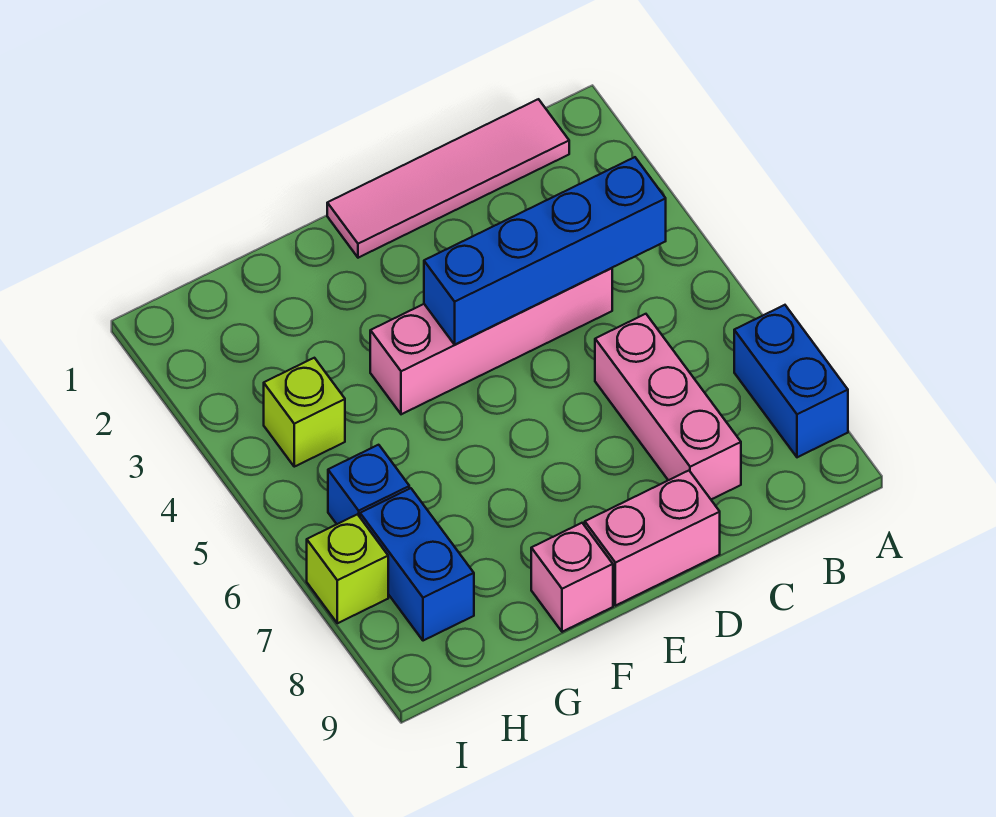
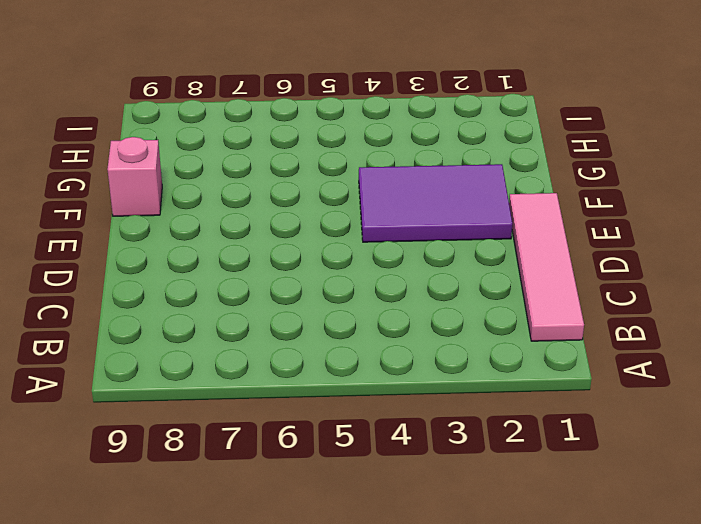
purple 2x3 tile [359,164,512,242] -> pink 1x4 brick [370,268,612,414]
none -> blue 1x2 brick [734,305,848,457]
none -> pink 1x3 brick [595,314,741,499]

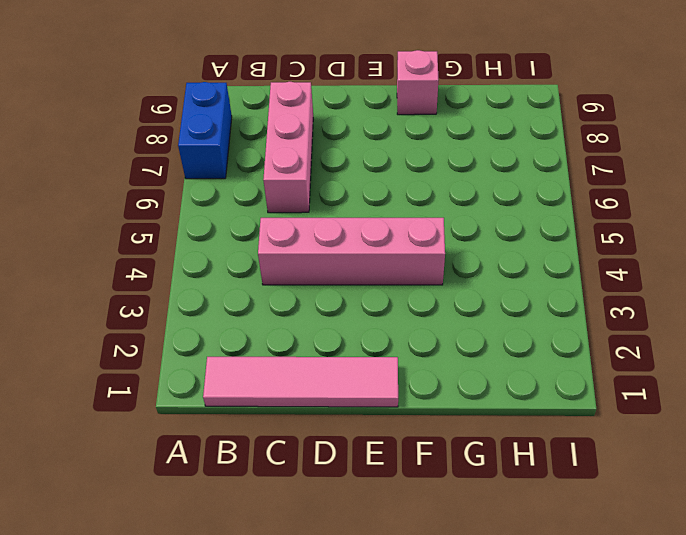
none -> pink 1x2 brick [585,471,720,606]
none -> lime 1x1 brick [264,358,345,467]

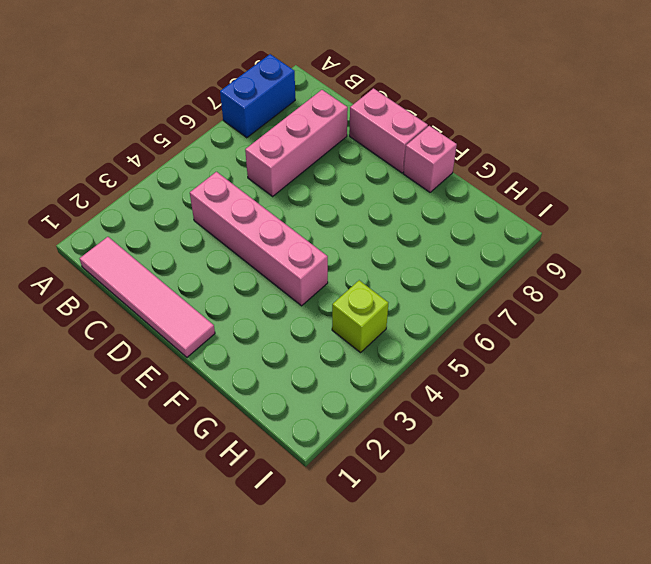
none -> blue 1x1 brick [328,445,409,524]
none -> blue 1x2 brick [360,488,474,641]

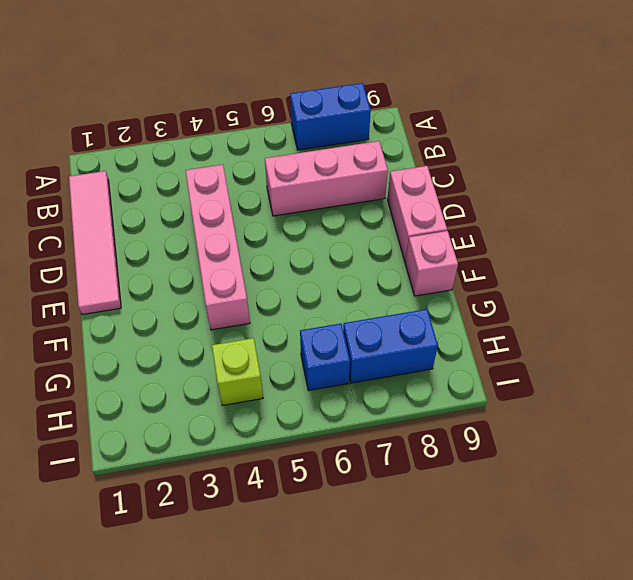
none -> lime 1x1 brick [307,514,388,623]
none -> blue 1x4 brick [424,157,666,344]

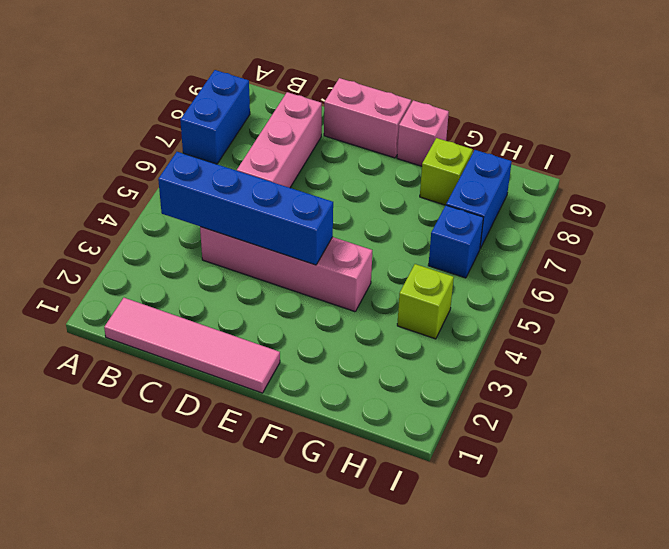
lime 1x1 brick [420,138,473,205] -> lime 1x1 brick moved to [307,514,388,623]

